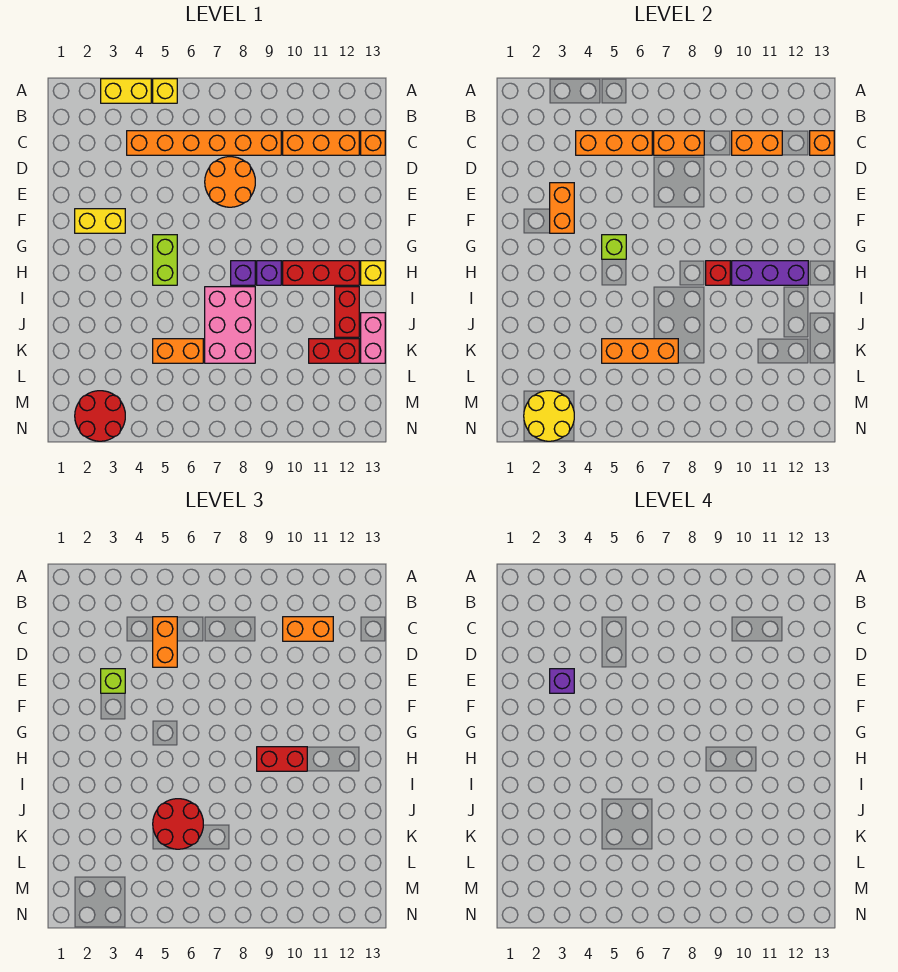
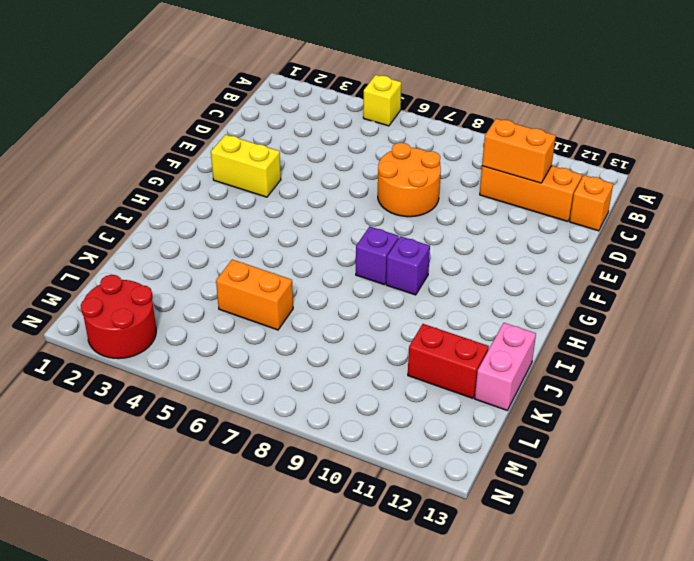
none -> yellow 1x2 brick [101,79,151,103]
none -> orange 1x6 brick [127,131,281,155]
none -> lime 1x2 brick [153,235,177,285]
none -> red 1x3 brick [283,261,359,285]

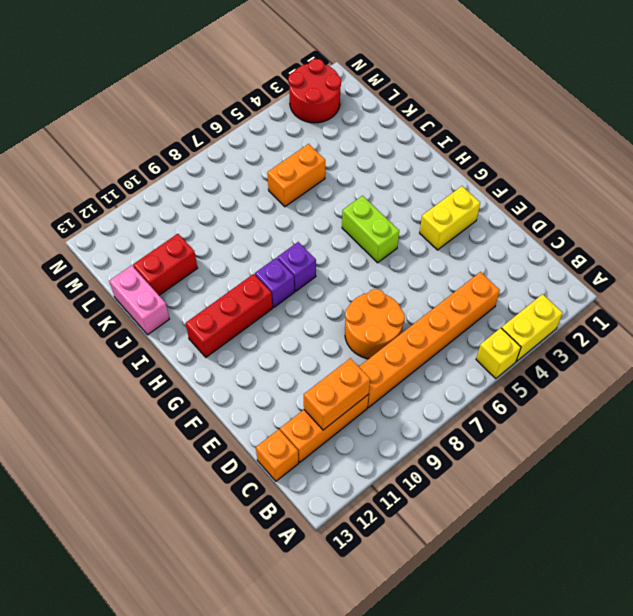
none -> yellow 1x1 brick [361,261,385,285]
none -> pink 2x3 brick [205,287,255,363]
none -> red 1x2 brick [335,287,359,337]
none -> orange 1x3 brick [576,131,652,155]

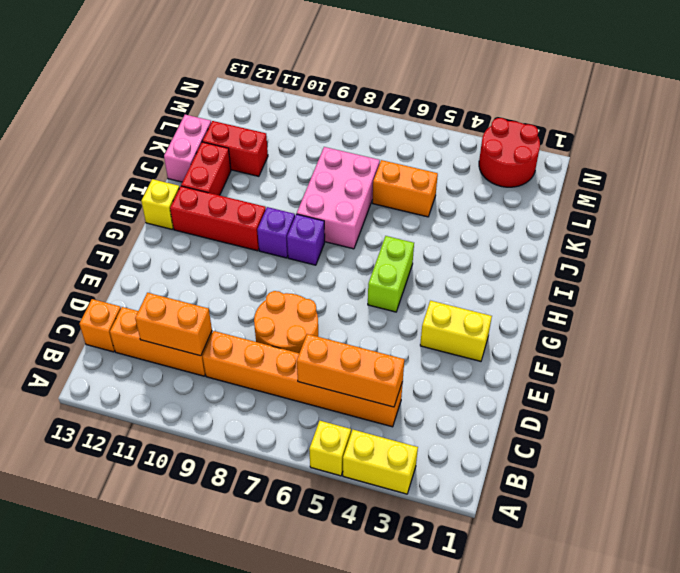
none -> orange 1x2 brick [654,131,704,155]
none -> orange 1x1 brick [810,131,834,155]
none -> orange 1x2 brick [550,183,574,233]
none -> lime 1x1 brick [602,235,626,259]

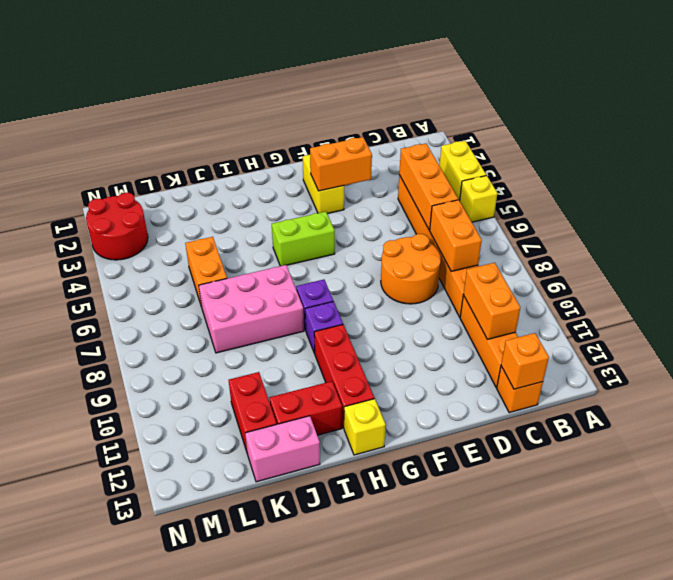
none -> lime 1x1 brick [602,235,626,259]
none -> red 1x1 brick [706,261,730,285]
none -> purple 1x3 brick [732,261,808,285]
none -> orange 1x3 brick [602,339,678,363]

